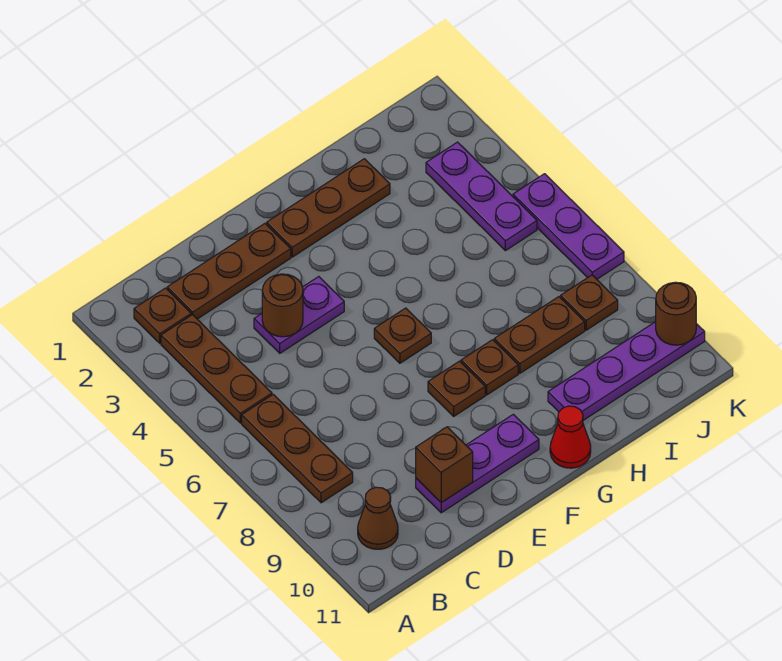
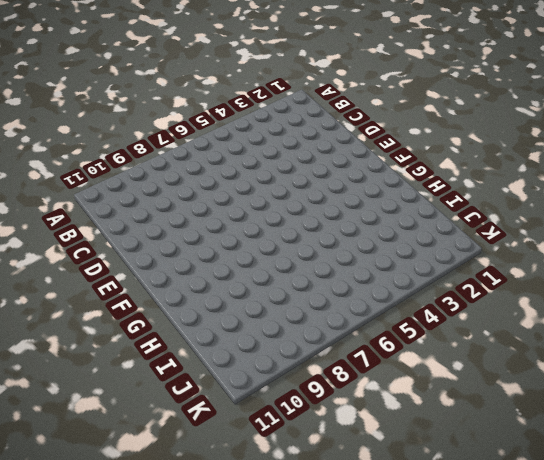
none -> brown 1x1 plate [134,288,191,343]
none -> brown 1x3 plate [161,315,272,423]
none -> brown 1x3 plate [242,394,353,503]

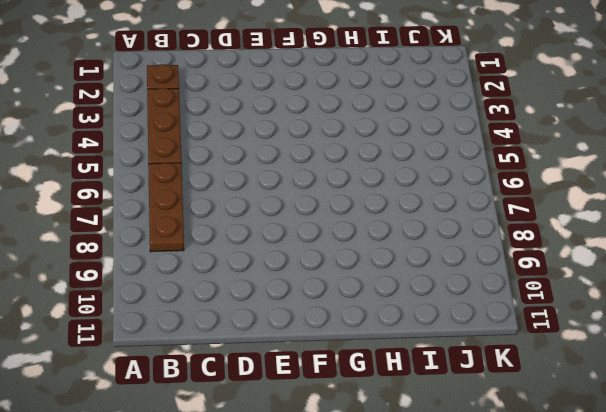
none -> brown 1x1 cone [358,487,398,549]
none -> brown 1x3 plate [167,224,291,319]
none -> purple 1x2 plate [254,277,344,353]

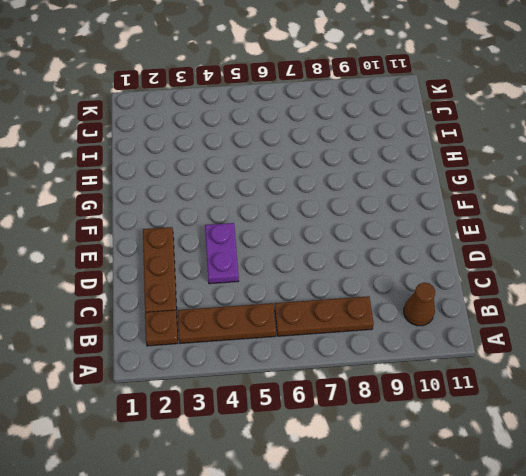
none -> purple 1x3 plate [416,414,539,513]
none -> brown 1x3 plate [267,159,390,257]
none -> brown 1x1 plate [374,308,431,363]

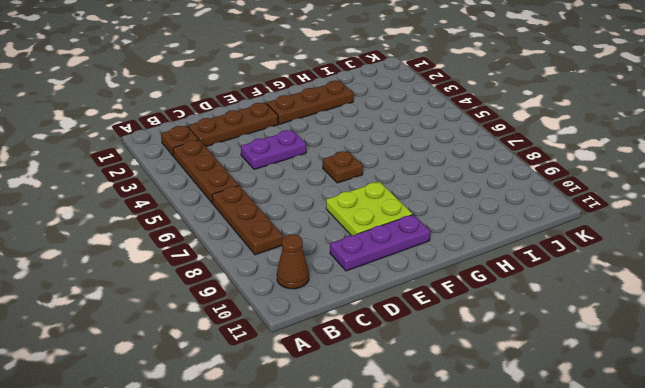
lime 2x2 plate [326,182,413,236] -> brown 1x1 plate [428,361,485,416]
none -> brown 1x1 plate [461,340,518,395]
none -> red 1x1 cone [550,406,591,468]
none -> brown 1x2 plate [494,297,585,373]

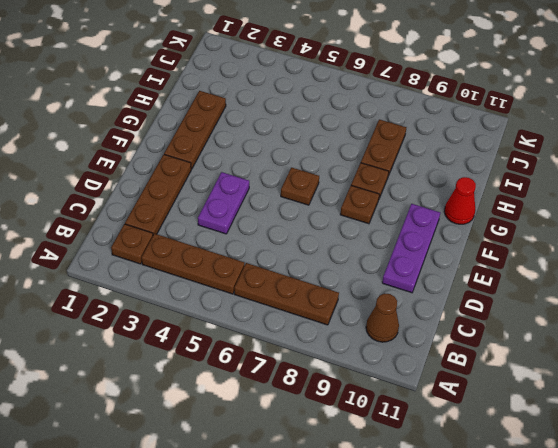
none -> purple 1x4 plate [548,322,705,420]
none -> purple 1x3 plate [426,142,537,251]
none -> brown 1x1 plate [561,275,618,330]

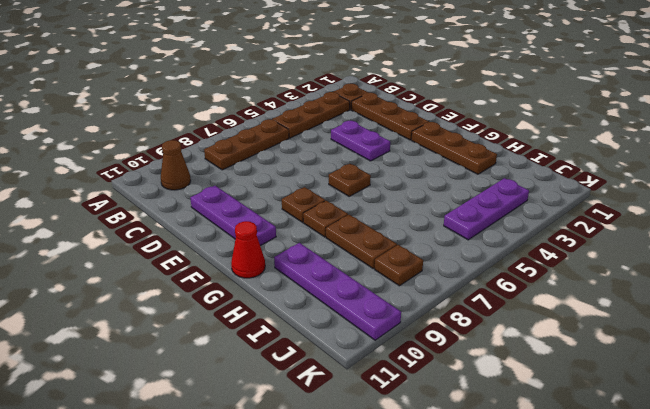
none -> purple 1x3 plate [513,174,624,279]
none -> brown 1x1 round brick [262,274,303,337]
none -> brown 1x1 brick [416,427,473,503]

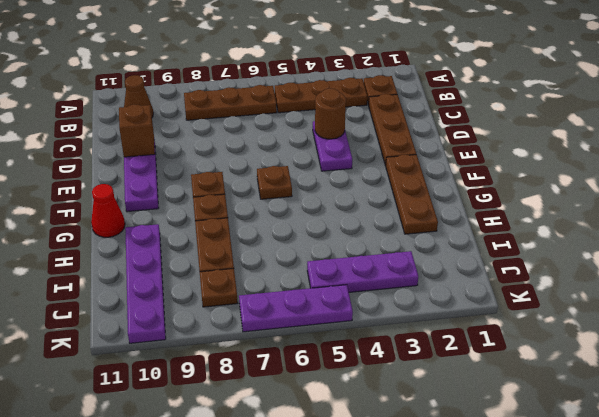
none -> brown 1x1 round brick [656,282,696,345]

